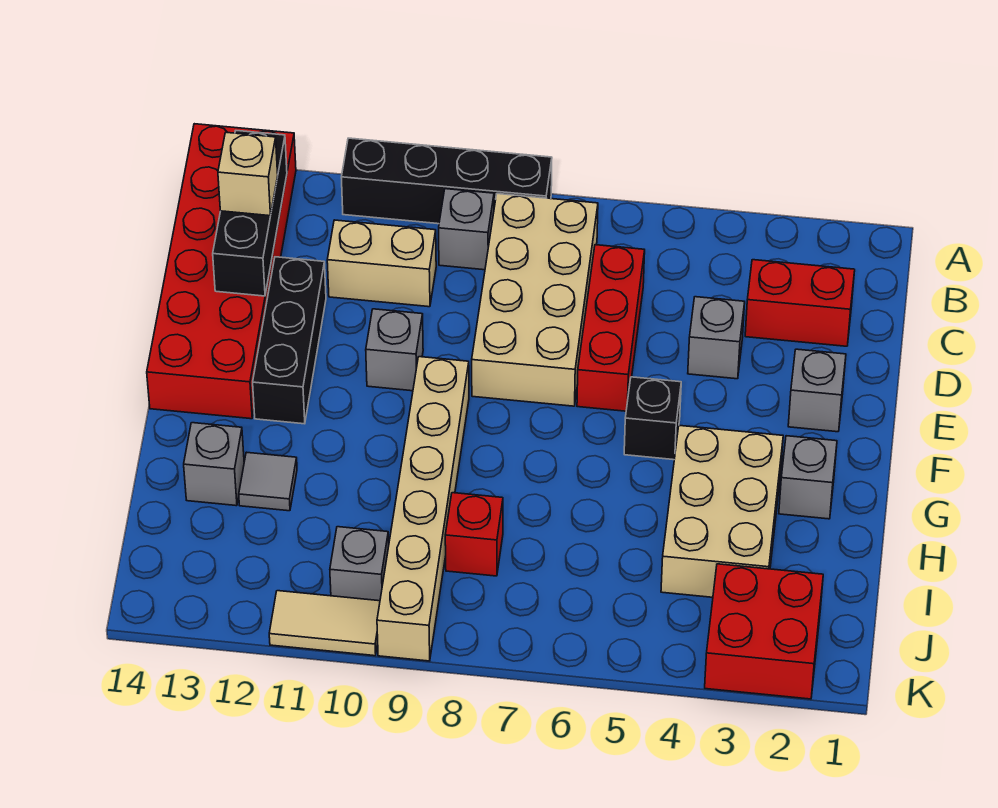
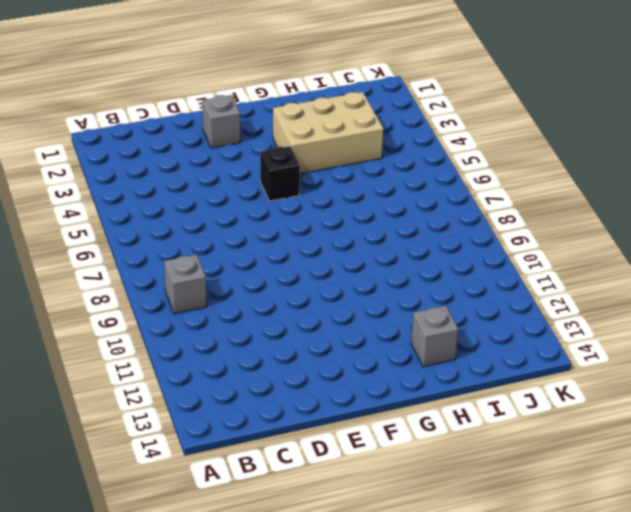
none -> black 1x4 brick [341,138,552,224]
none -> red 2x6 brick [147,124,296,419]
none -> tan 2x4 brick [472,194,598,406]

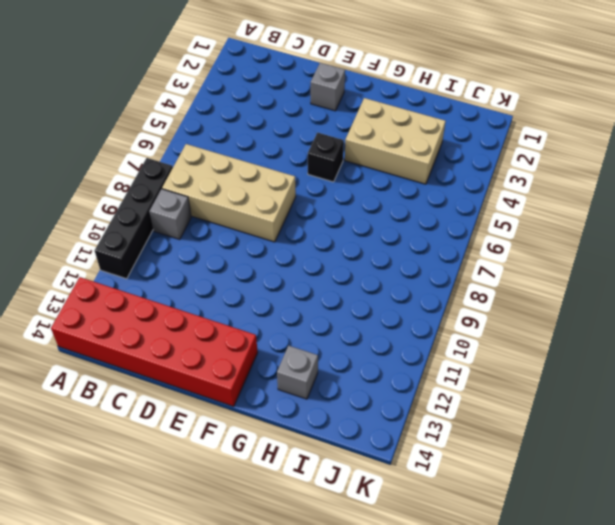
none -> red 1x2 brick [745,260,855,346]
none -> red 1x3 brick [577,245,645,411]
none -> tan 1x2 brick [327,220,436,307]

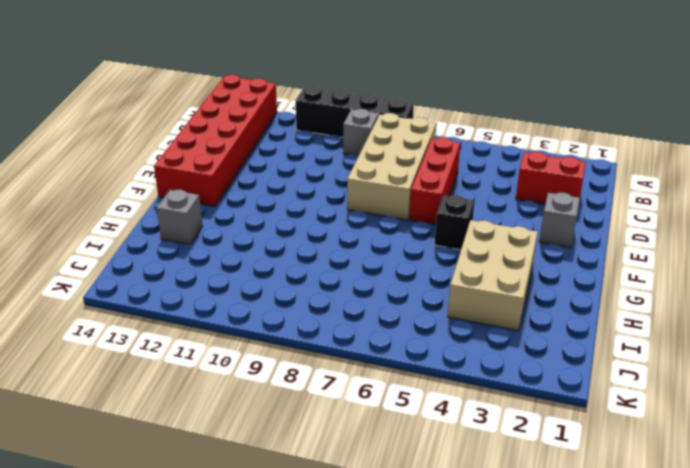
none -> tan 1x2 brick [327,220,436,307]
none -> grey 1x1 brick [688,297,745,379]
none -> black 1x3 brick [253,257,326,424]

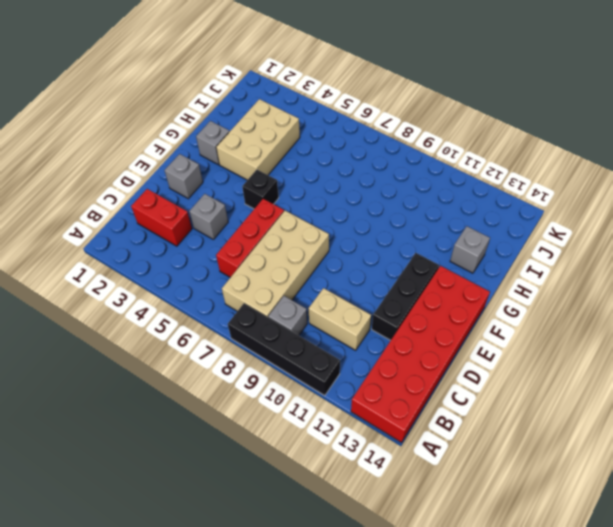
none -> grey 1x1 brick [366,309,423,391]
none -> tan 1x6 brick [377,357,469,661]
none -> grey 1x1 tile [239,452,297,511]

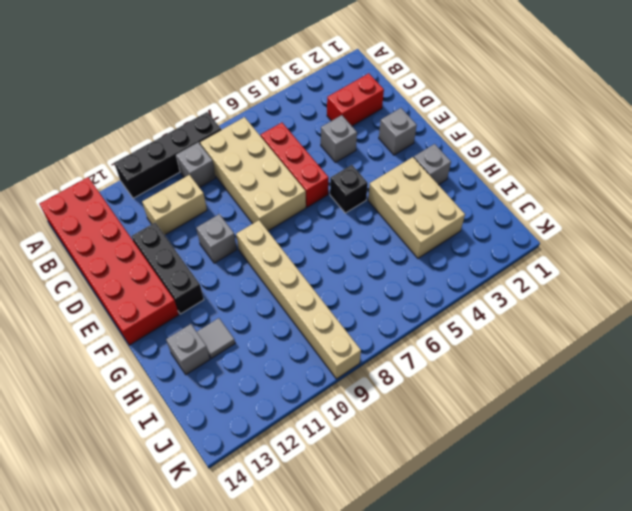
none -> red 1x1 brick [445,493,503,576]
none -> red 2x2 brick [705,564,823,699]
none -> grey 1x1 brick [330,527,389,601]

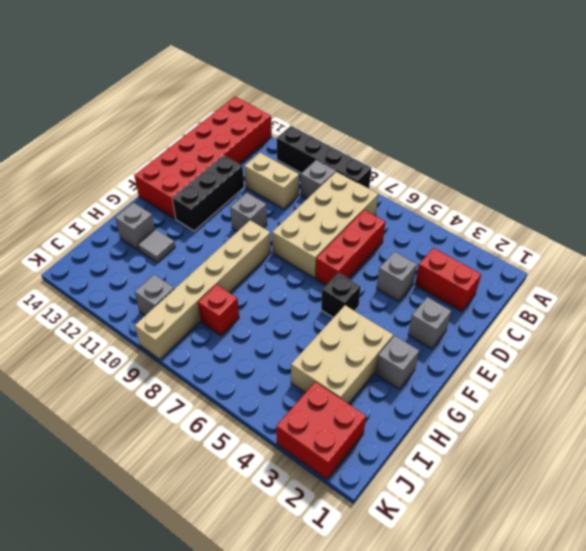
none -> tan 1x2 tile [269,591,380,656]
none -> black 1x3 brick [213,131,287,296]
none -> tan 1x1 brick [218,132,278,216]

